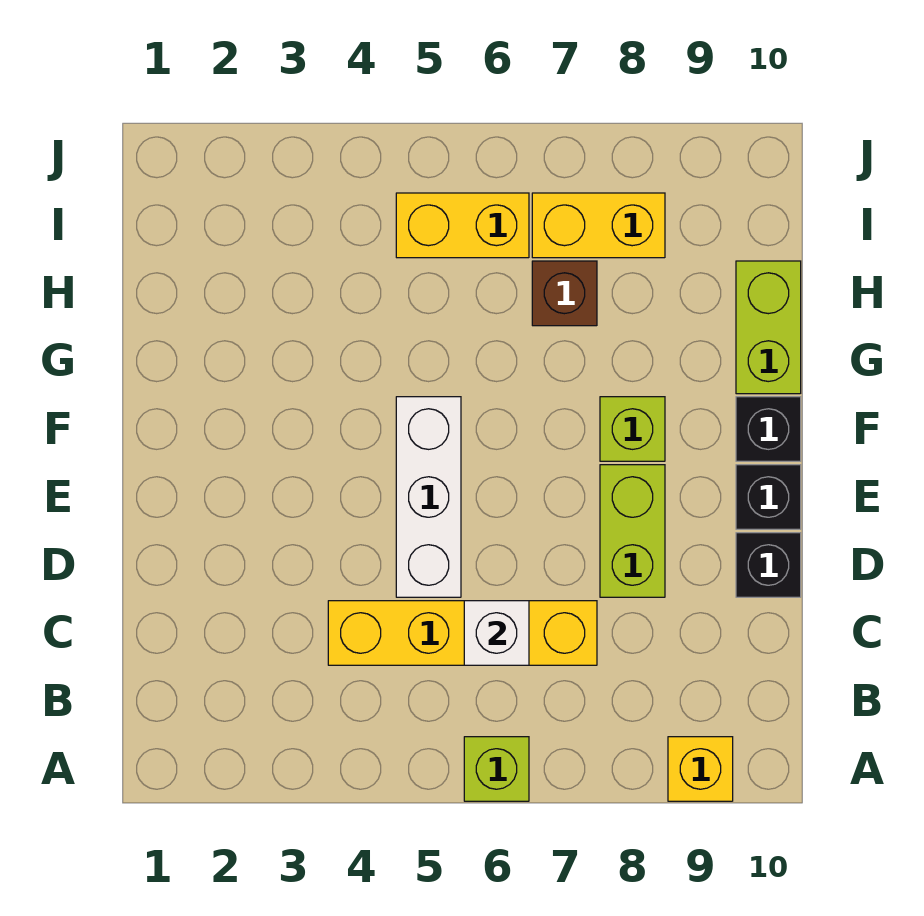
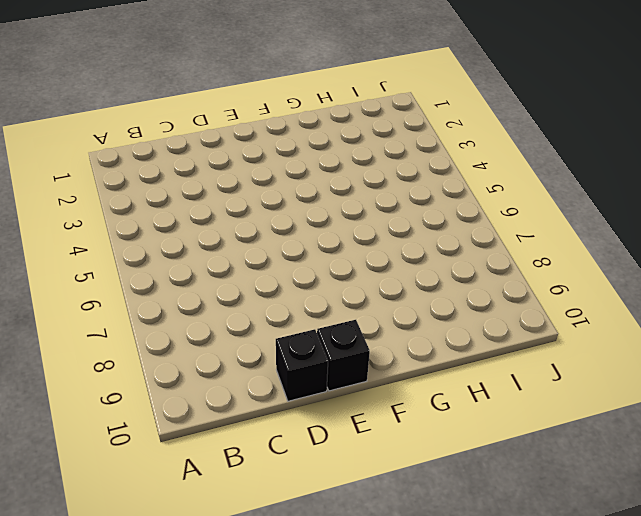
none -> lime 1x1 brick [464,737,529,801]
none -> yellow 1x1 brick [668,737,733,801]
none -> yellow 1x4 brick [328,601,597,665]

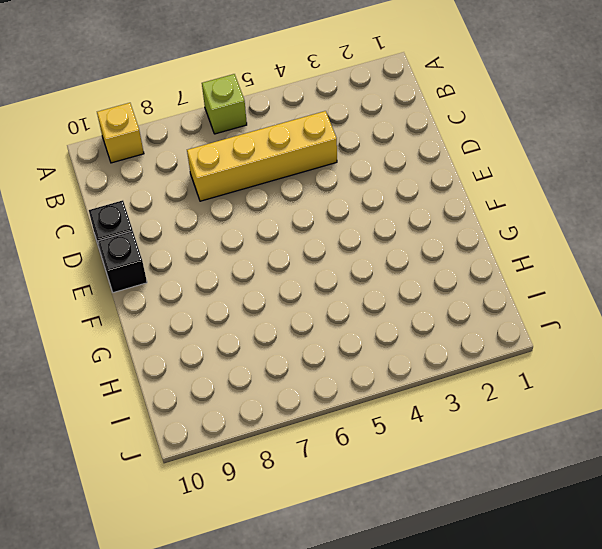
none -> white 1x3 brick [396,397,461,597]
none -> lime 1x2 brick [600,465,665,597]
none -> lime 1x1 brick [600,397,665,461]

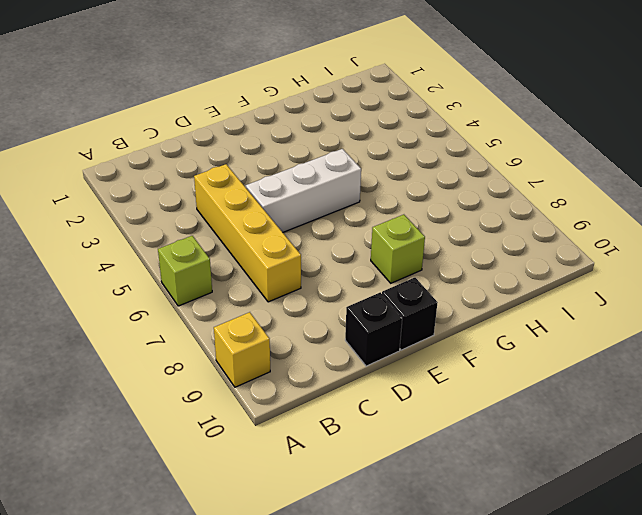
none -> lime 1x2 brick [600,465,665,597]
none -> black 1x1 brick [736,397,801,461]
none -> lime 1x2 brick [736,261,801,394]

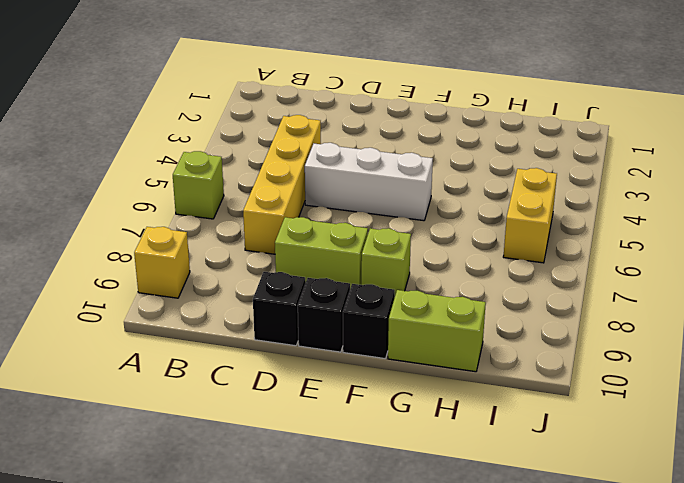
none -> brown 1x1 brick [532,261,597,326]
none -> yellow 1x2 brick [532,193,665,258]
none -> white 1x1 brick [464,601,529,665]

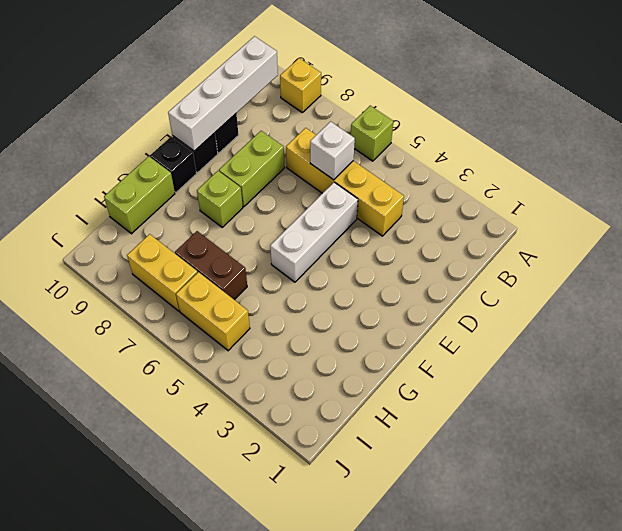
white 1x4 brick [168,36,278,151] -> none
brown 1x2 brick [175,231,247,300] -> brown 1x1 brick [532,261,597,326]

